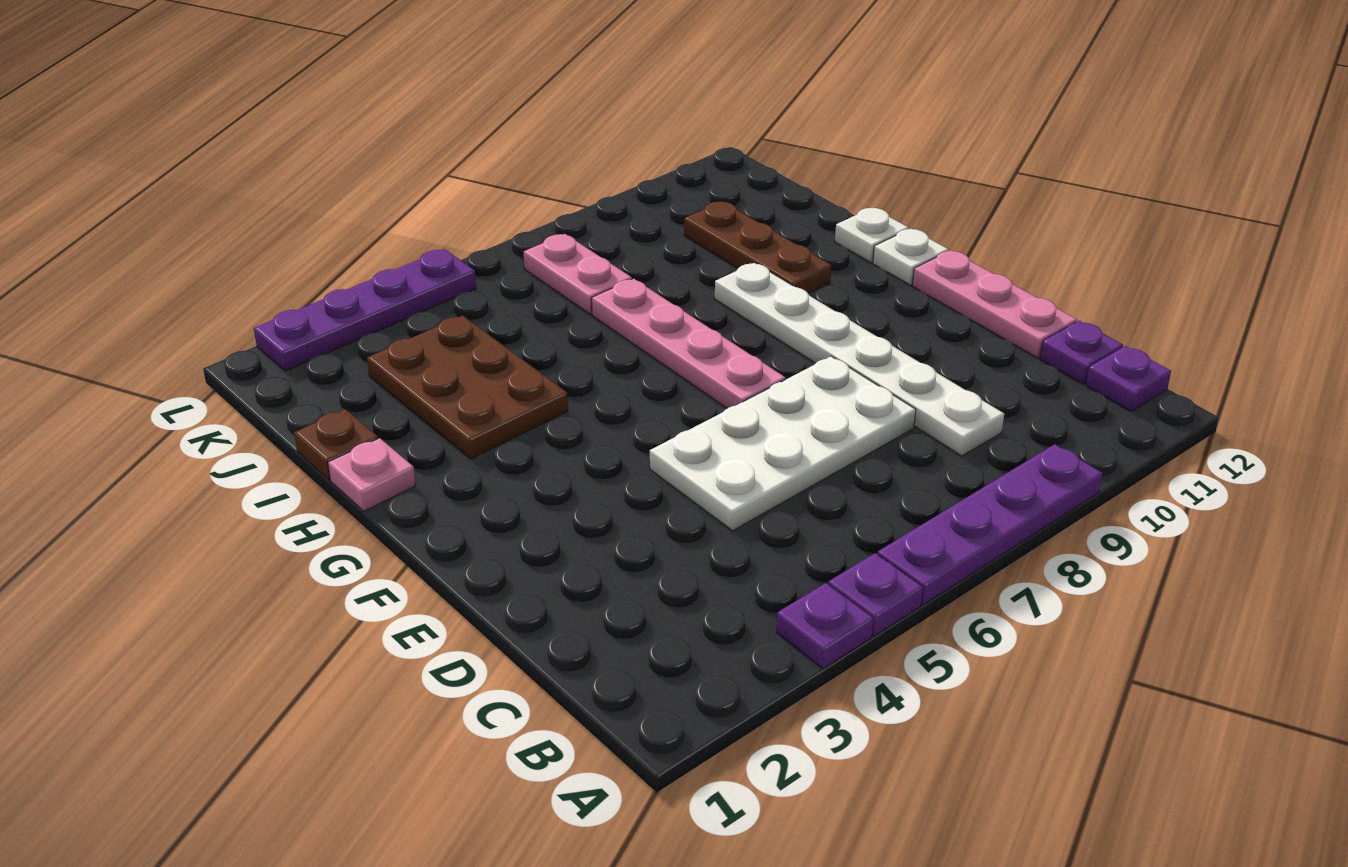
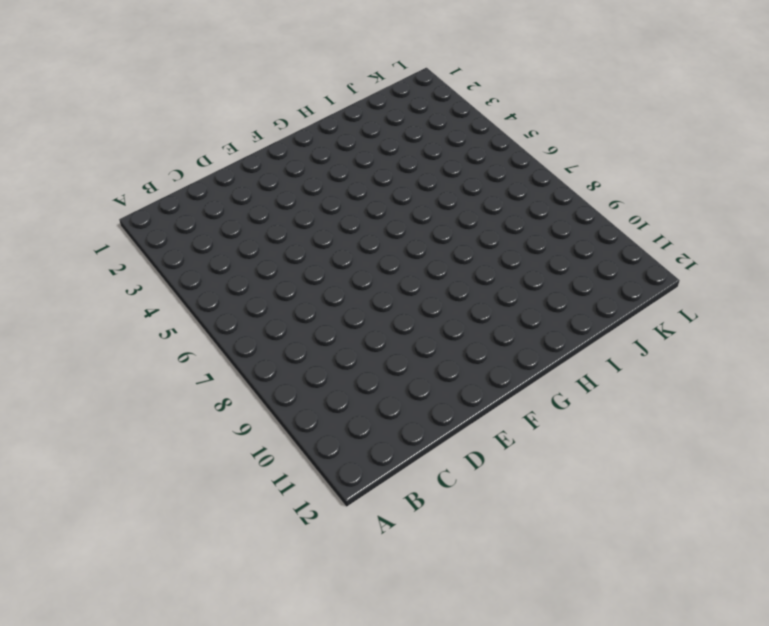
none -> purple 1x1 plate [776,583,873,669]
none -> purple 1x1 plate [828,553,923,636]
none -> purple 1x4 plate [877,444,1103,605]

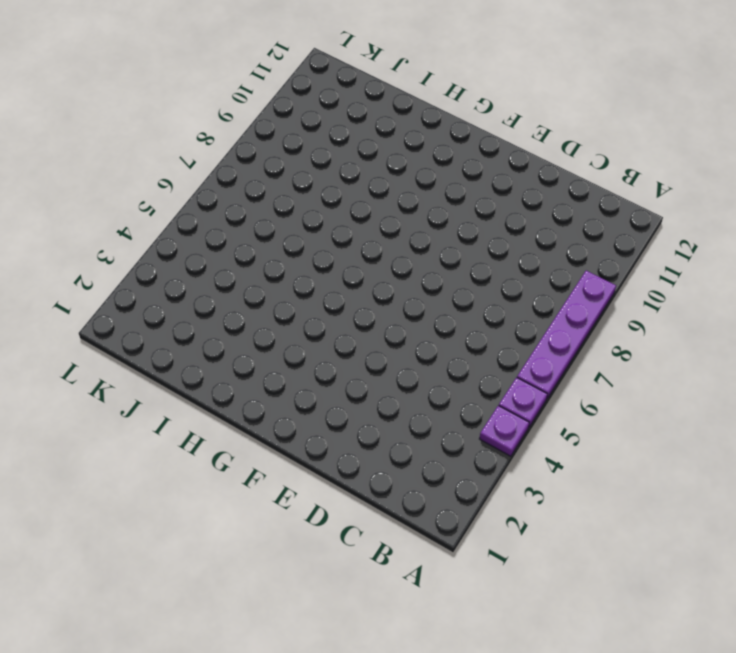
none -> purple 1x1 plate [1086,346,1171,411]
none -> white 1x6 plate [715,263,1004,456]
none -> purple 1x1 plate [1040,321,1123,384]

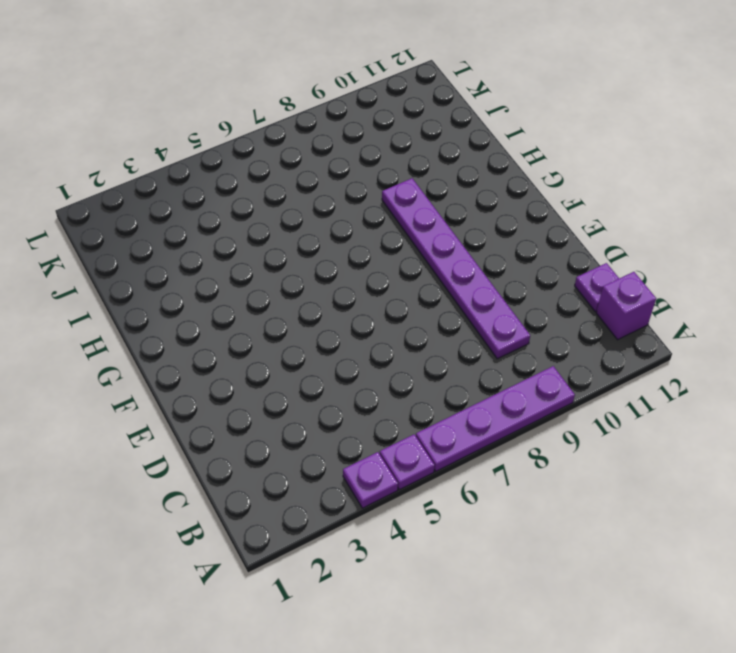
purple 1x1 brick [596,272,656,340] -> purple 1x1 plate [1086,346,1171,411]
purple 1x6 plate [382,178,530,359] -> white 1x6 plate [715,263,1004,456]
none -> white 2x4 plate [650,356,916,531]
none -> pink 1x3 plate [912,250,1077,358]
none -> pink 1x4 plate [592,279,786,408]

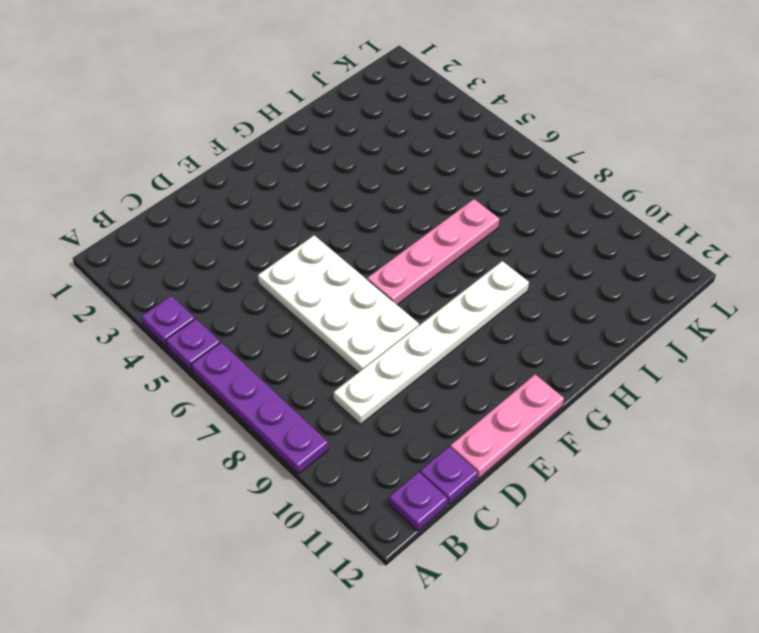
none -> white 1x1 plate [873,229,948,285]
none -> pink 1x1 plate [328,438,416,511]
none -> brown 2x3 plate [367,316,568,459]

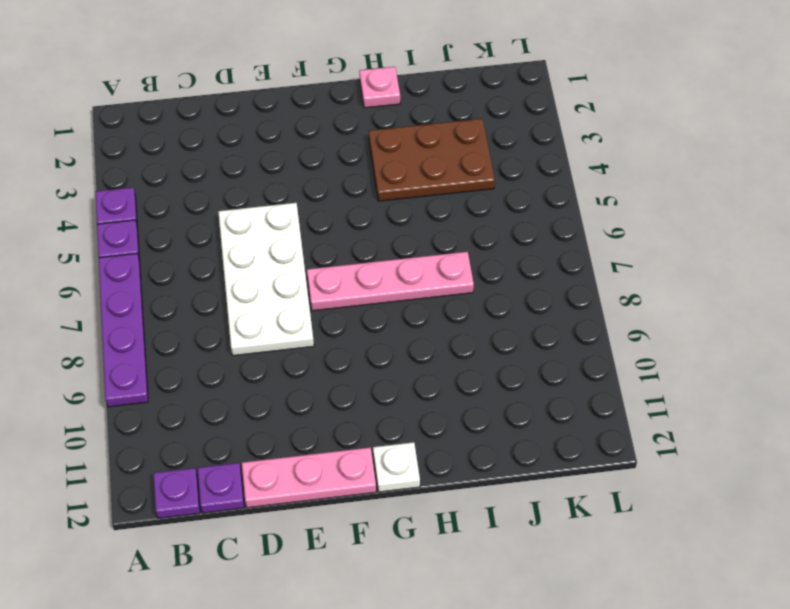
none -> white 1x6 plate [715,263,1004,456]
none -> brown 1x3 plate [684,201,831,294]
none -> white 1x1 plate [835,208,909,263]

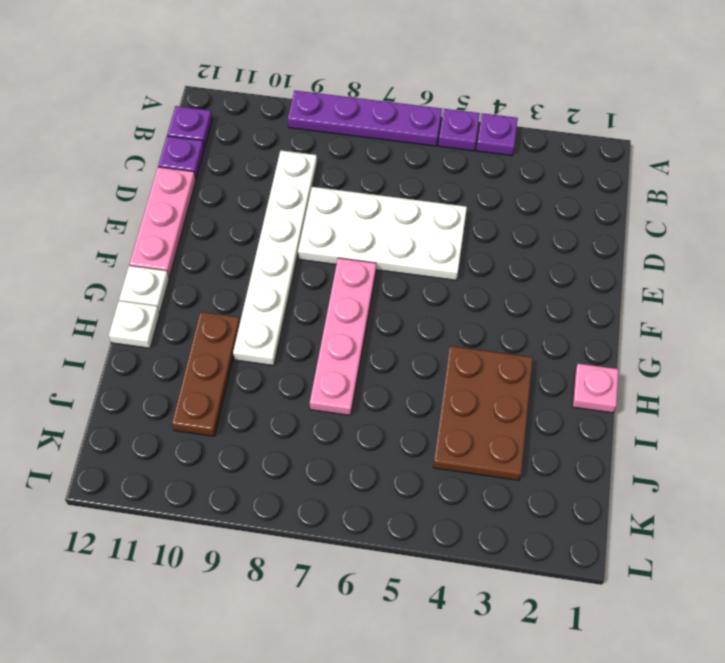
none -> brown 1x1 plate [294,409,378,480]
none -> pink 1x2 plate [524,234,632,315]
none -> purple 1x4 plate [254,249,476,371]

